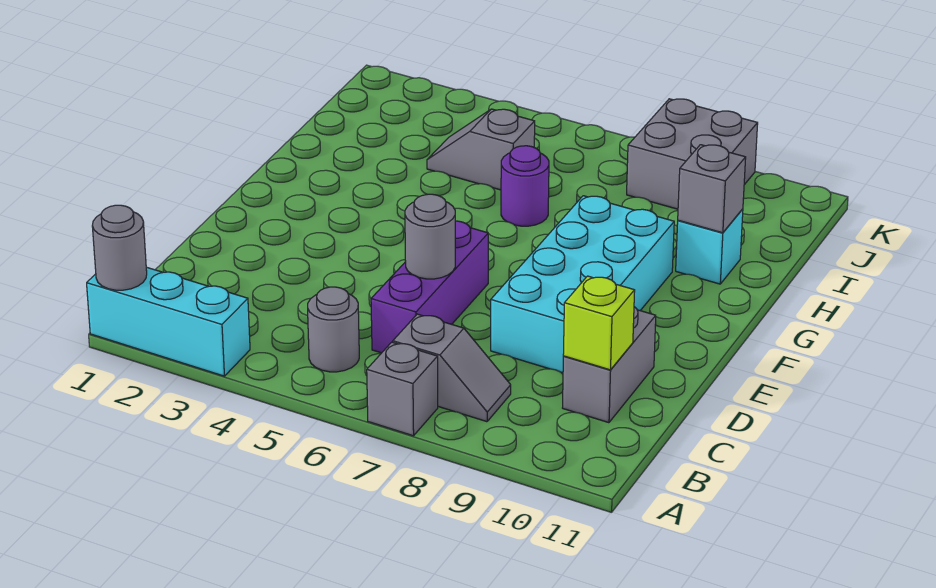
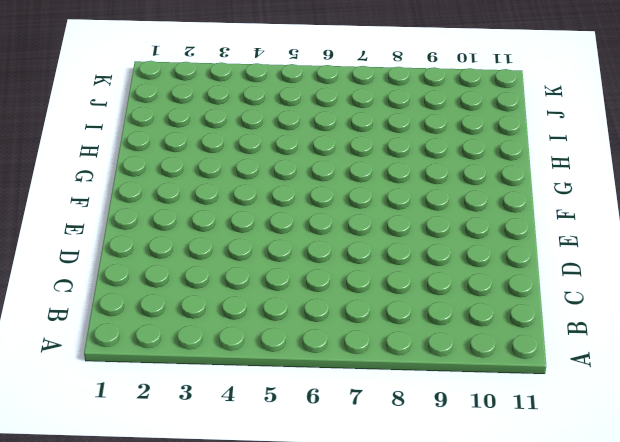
none -> cyan 1x3 brick [87,267,250,376]
none -> grey 1x1 brick [367,342,438,436]
none -> grey 1x1 round brick [308,287,359,372]

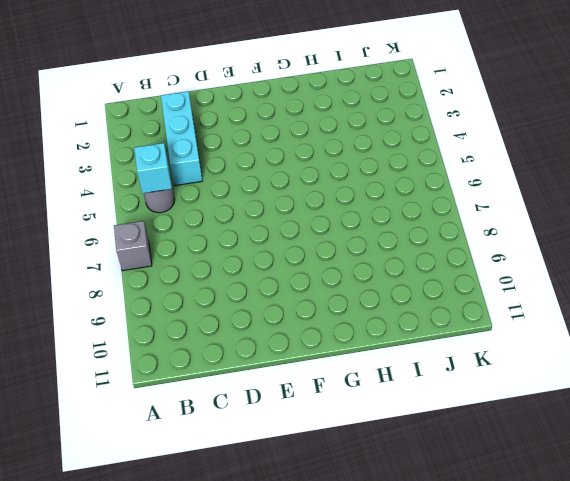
cyan 1x1 brick [134,143,172,193] -> cyan 1x1 brick moved to [676,209,743,284]
cyan 1x3 brick [161,91,203,186] -> cyan 1x3 brick moved to [87,267,250,376]
none -> grey 1x2 slope [393,314,511,422]
none -> purple 1x3 brick [371,221,488,353]
none -> grey 1x2 brick [563,307,656,423]

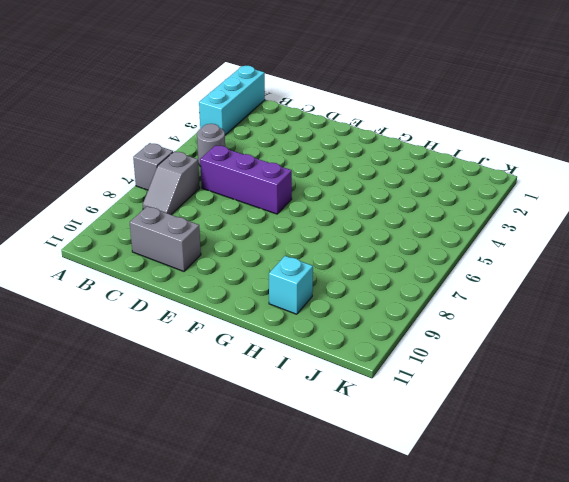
none -> cyan 2x4 brick [491,196,674,373]
none -> purple 1x1 round brick [501,146,549,226]
none -> grey 1x2 slope [427,109,535,190]

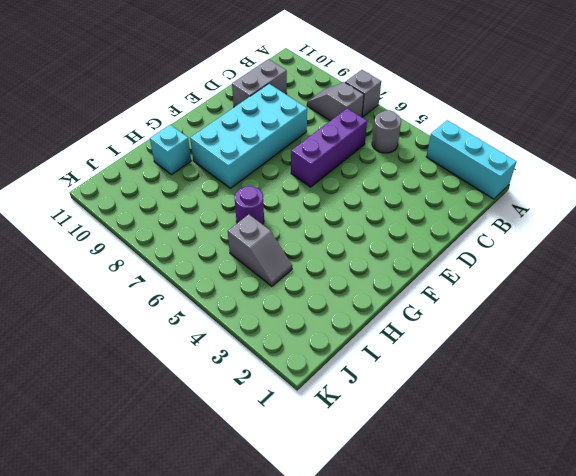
none -> grey 2x2 brick [627,99,758,209]
none -> grey 1x1 round brick [92,205,147,290]
none -> lime 1x1 brick [563,276,635,370]

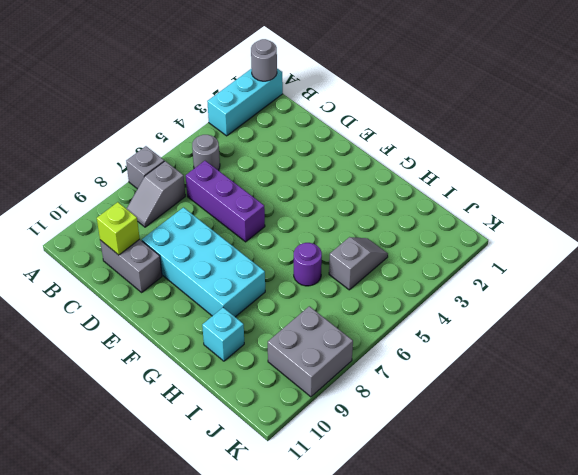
none -> grey 1x1 round brick [405,194,455,279]
none -> grey 1x1 brick [678,145,746,233]

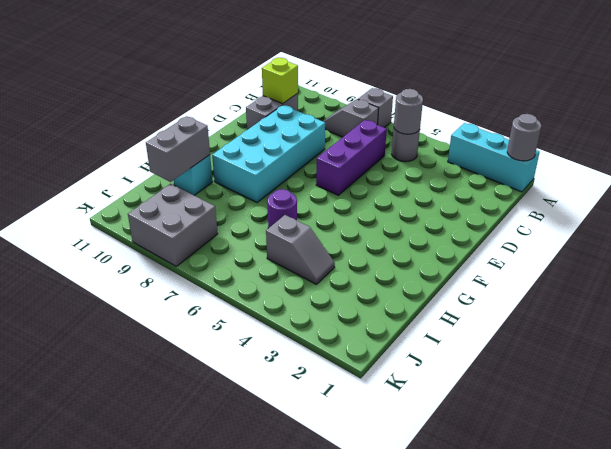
grey 1x1 round brick [394,89,423,134] -> grey 1x1 round brick moved to [405,194,455,279]
grey 1x2 brick [146,116,210,182] -> grey 1x1 brick [678,145,746,233]

